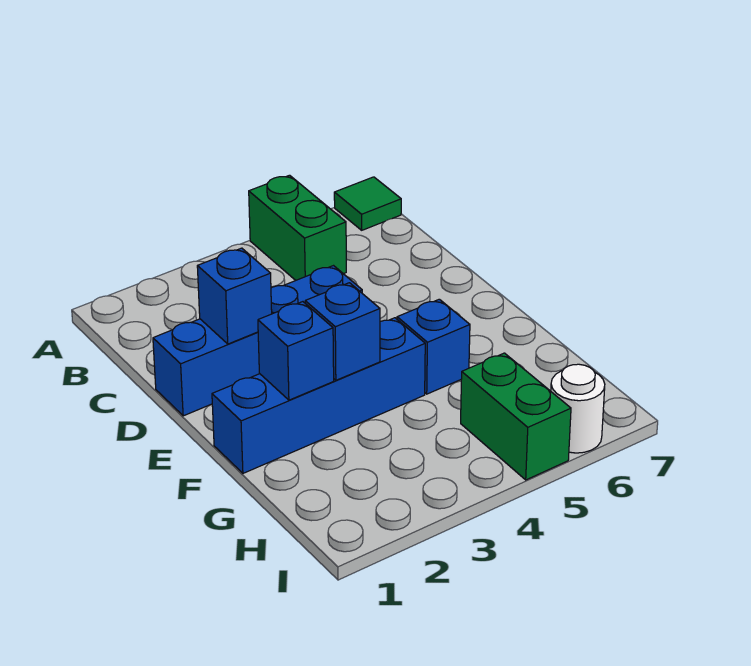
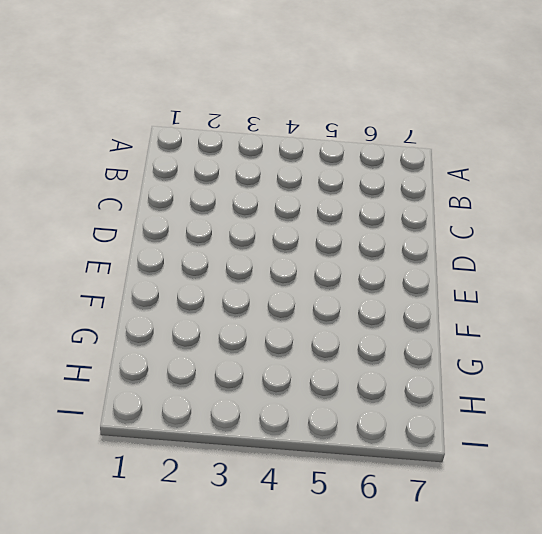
none -> green 1x2 brick [249,175,346,280]
none -> green 1x1 tile [334,177,401,230]

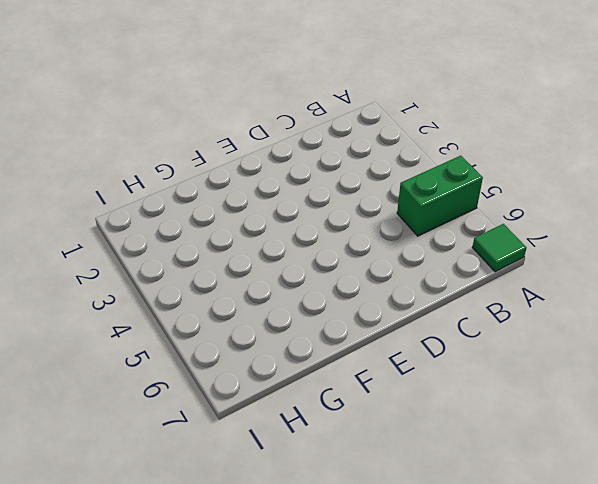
none -> blue 1x4 brick [153,266,362,416]
none -> blue 1x4 brick [212,318,425,473]

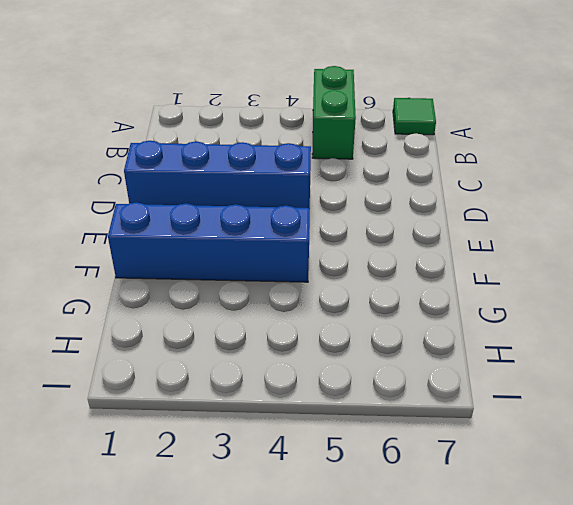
none -> blue 1x1 brick [397,299,470,394]
none -> green 1x2 brick [461,353,571,480]

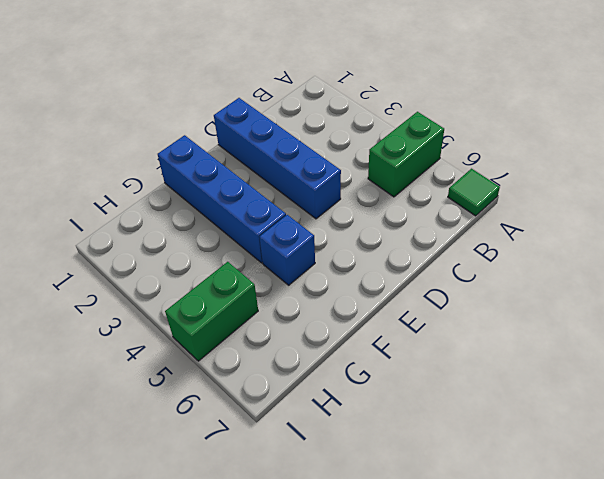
none -> white 1x1 round brick [551,364,605,453]
none -> blue 1x1 brick [197,248,272,344]

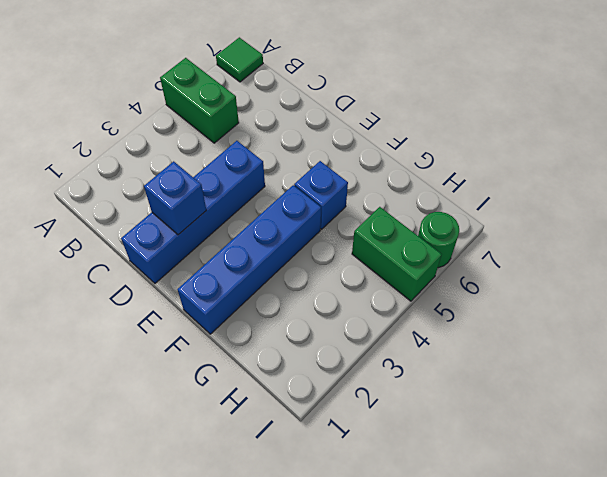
green 1x1 round brick [418,212,459,268] -> white 1x1 round brick [551,364,605,453]
none -> blue 1x1 brick [258,302,334,400]
none -> blue 1x1 brick [305,283,380,380]

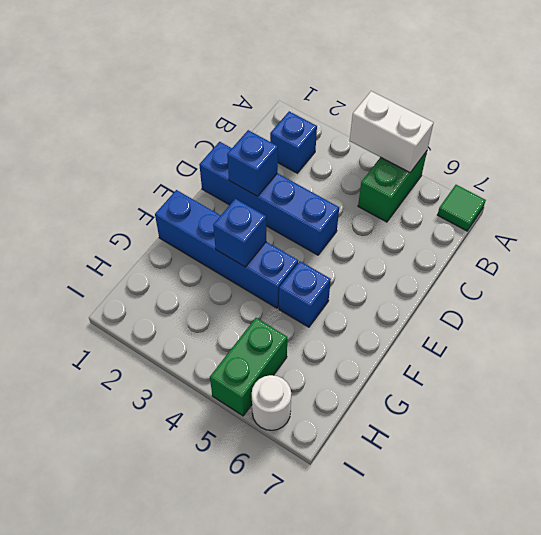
white 1x2 brick [350,91,433,172] -> none
blue 1x1 brick [270,111,317,173] -> blue 1x1 brick moved to [258,302,334,400]

